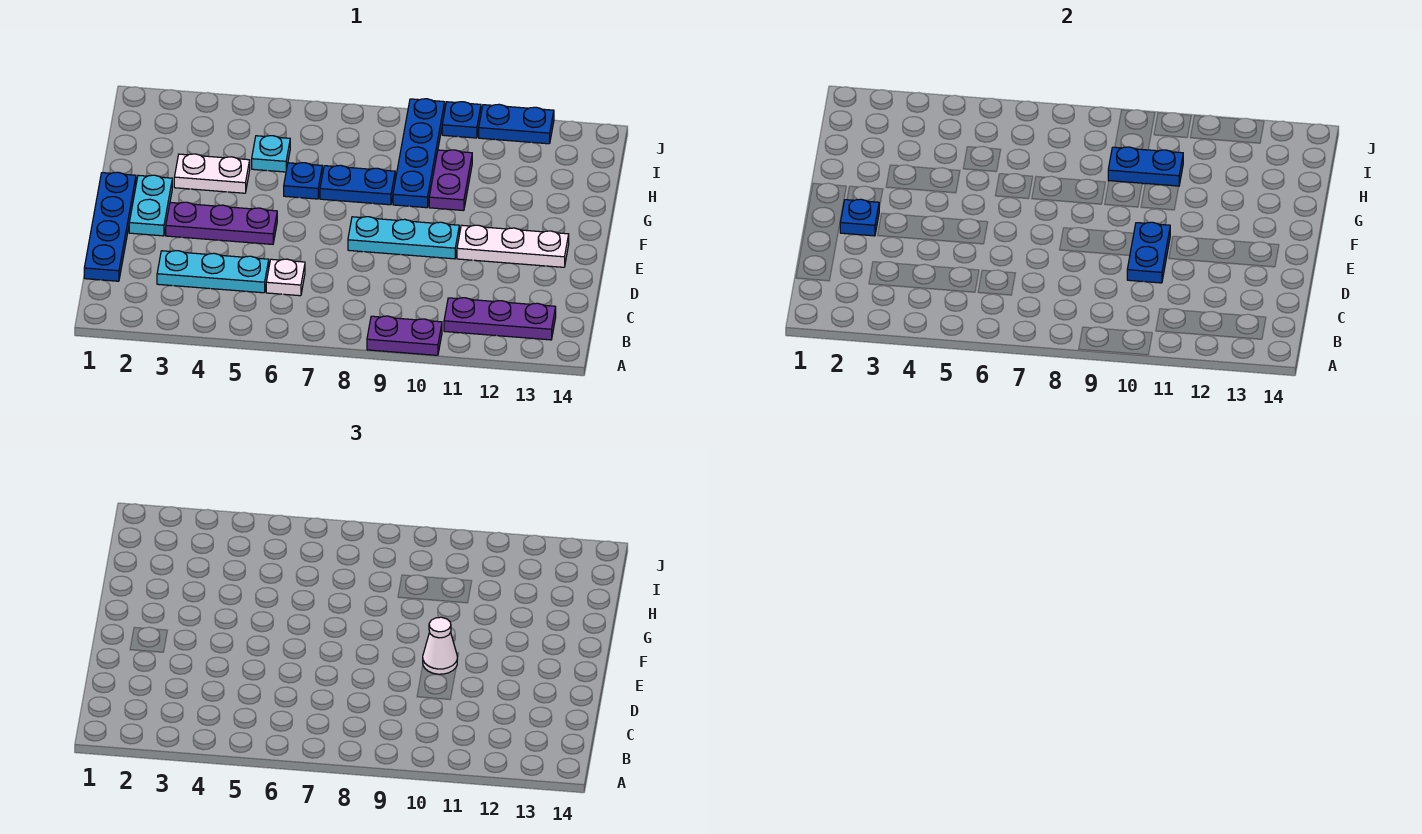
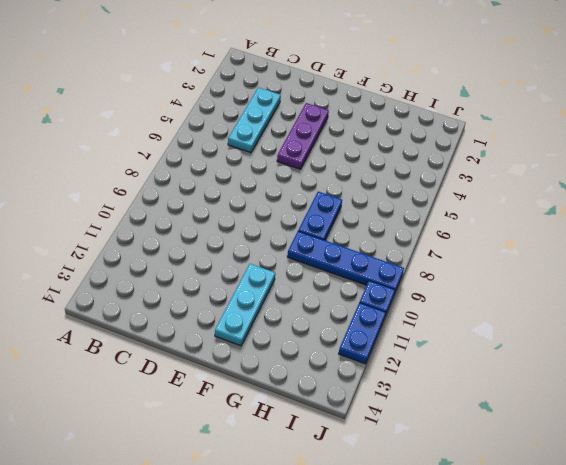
cyan 1x3 plate [215,264,275,346] -> cyan 1x3 plate moved to [348,217,459,259]
none -> purple 1x2 plate [367,316,442,355]
none -> purple 1x3 plate [444,298,556,340]
none -> blue 1x4 plate [84,172,136,281]

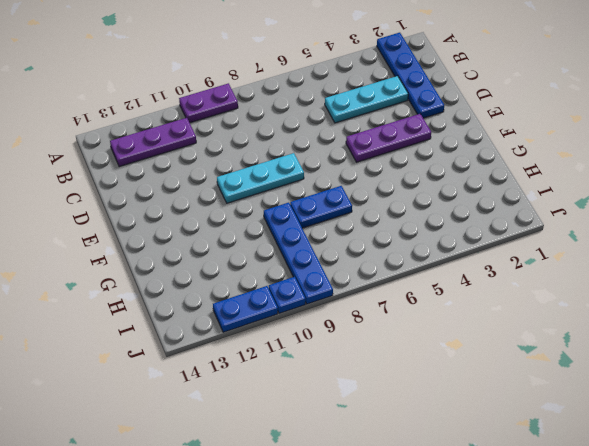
blue 1x4 plate [377,33,444,118] -> blue 1x4 plate moved to [84,172,136,281]
none -> white 1x1 plate [266,259,305,296]
none -> cyan 1x2 plate [129,175,172,236]
none -> white 1x3 plate [457,225,569,267]

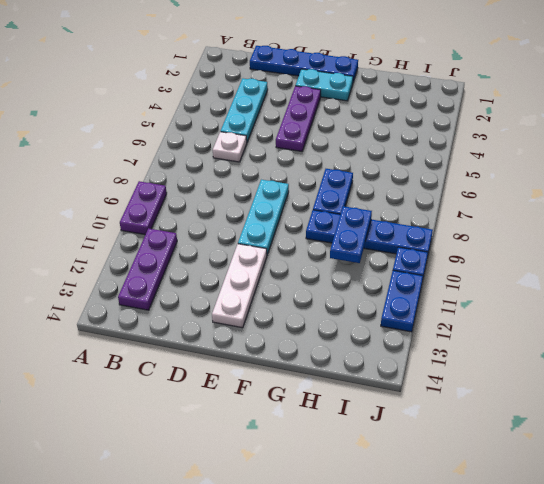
none -> white 1x2 plate [174,154,250,193]
none -> blue 1x1 plate [284,163,322,199]
none -> purple 1x2 plate [429,150,472,211]

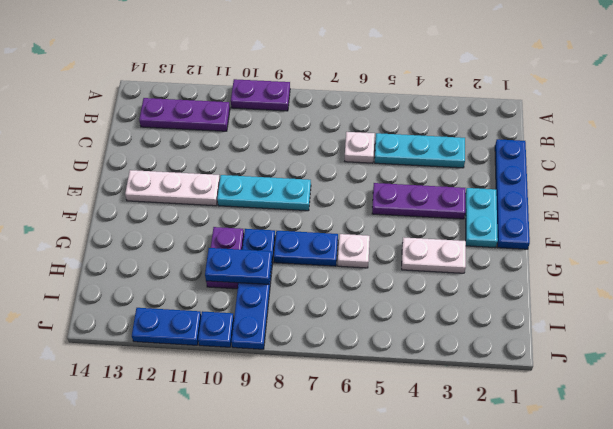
white 1x1 plate [338,234,370,268] -> blue 1x1 plate [284,163,322,199]
none -> cyan 1x1 plate [252,136,290,172]
none -> blue 1x2 plate [1127,222,1170,283]
none -> blue 1x1 plate [840,199,879,236]

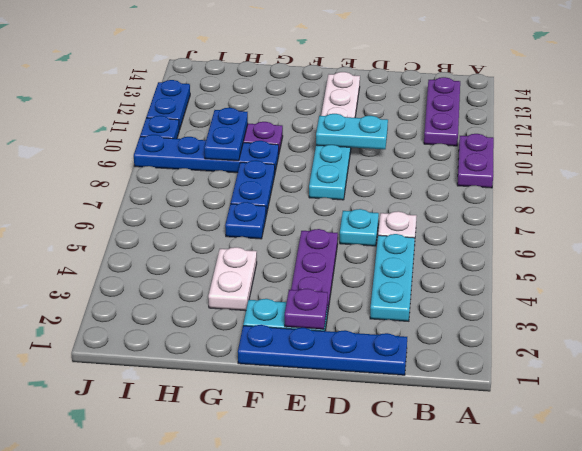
cyan 1x1 plate [340,209,379,246] -> cyan 1x1 plate moved to [252,136,290,172]
cyan 1x2 plate [316,114,388,149] -> blue 1x2 plate [1127,222,1170,283]
purple 1x1 plate [285,289,328,329] -> blue 1x1 plate [840,199,879,236]
none -> white 1x1 cone [423,617,457,674]

